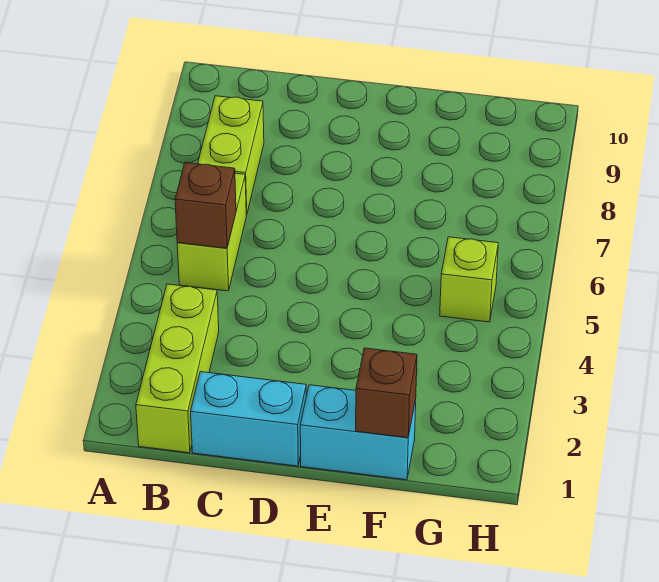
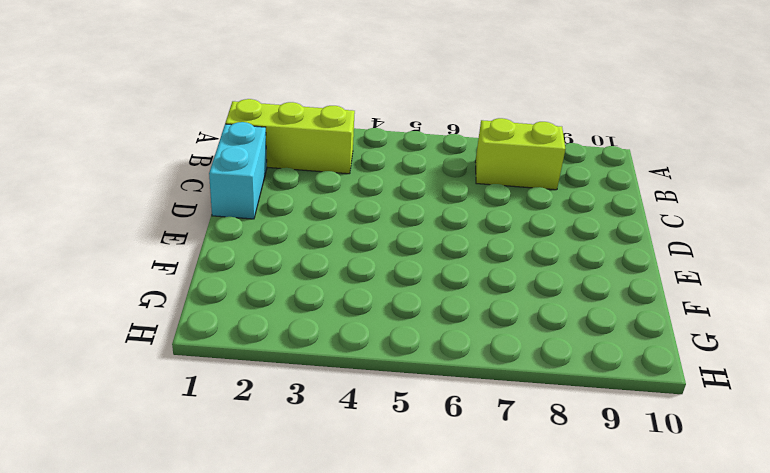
none -> lime 1x2 brick [177,173,246,291]
none -> cyan 1x2 brick [300,385,416,480]

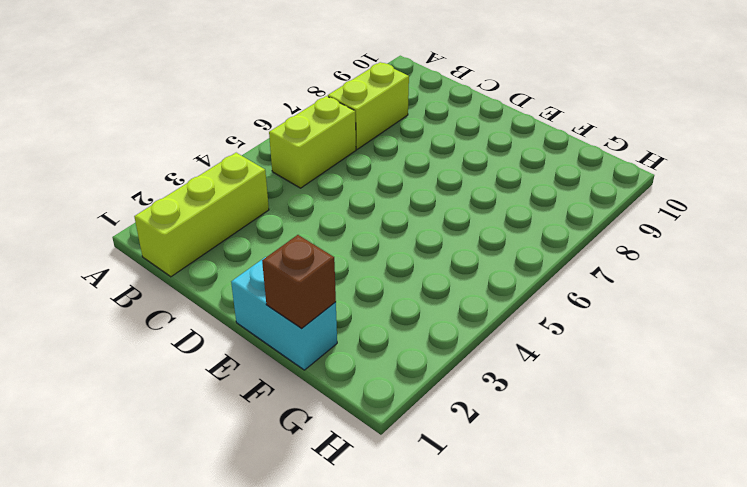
none -> cyan 1x2 brick [191,372,306,466]
none -> lime 1x1 brick [440,237,498,322]

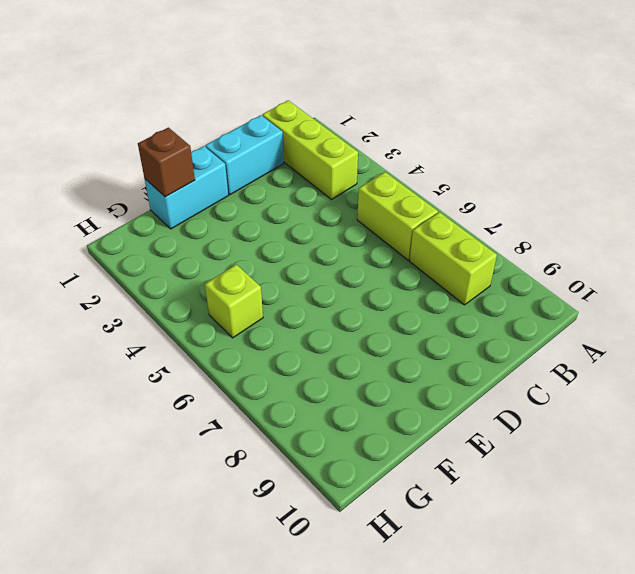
none -> brown 1x1 brick [175,163,236,248]

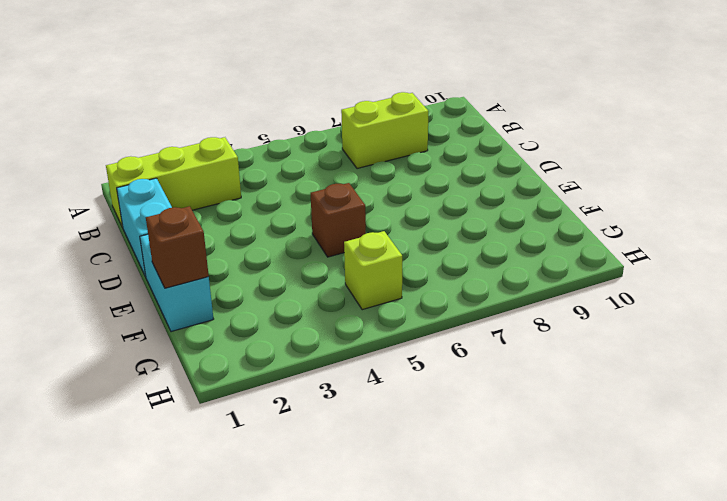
brown 1x1 brick [311,183,366,257] -> brown 1x1 brick moved to [175,163,236,248]
none -> lime 1x2 brick [177,173,246,291]

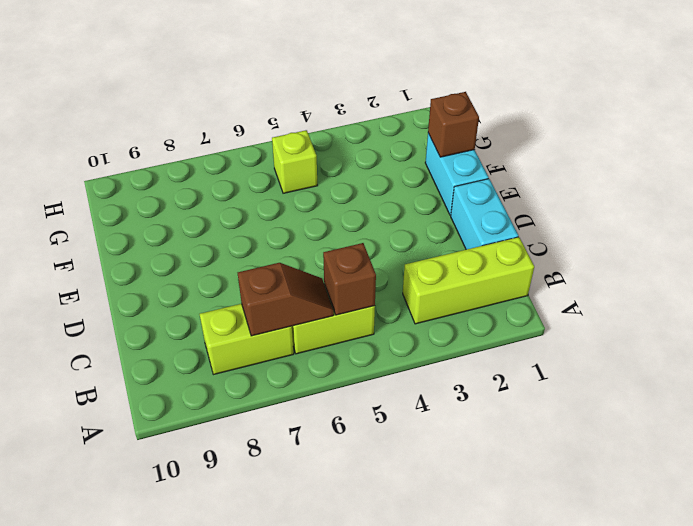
brown 1x2 slope [238,263,334,336] -> none

